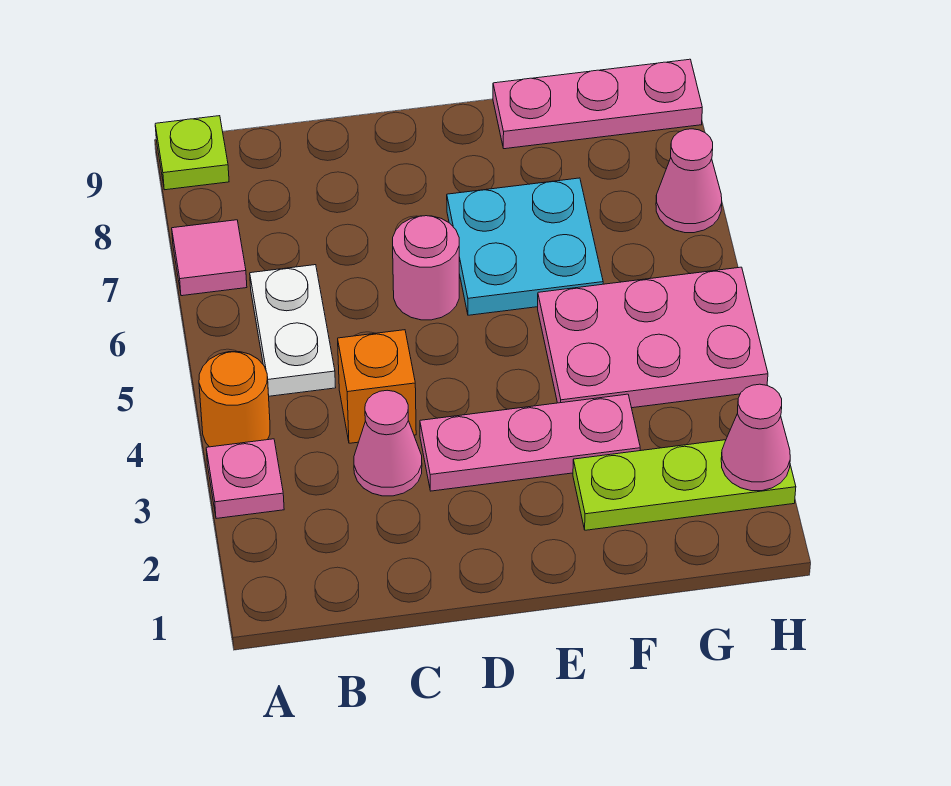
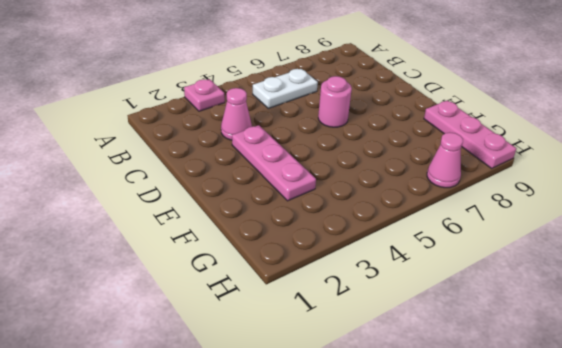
none -> orange 1x1 round brick [199,352,270,447]
none -> pink 1x1 tile [172,220,247,296]
none -> lime 1x1 plate [155,116,229,190]

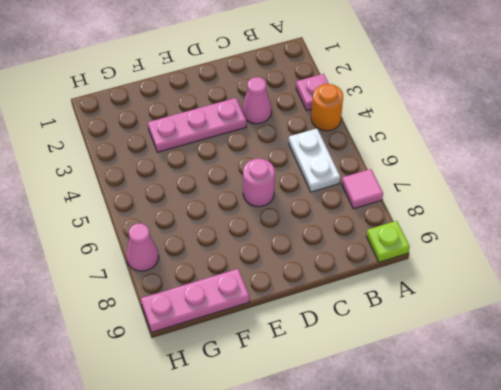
none -> orange 1x1 brick [338,330,416,443]
none -> cyan 2x2 plate [447,178,603,315]
none -> lime 1x3 plate [573,440,796,530]

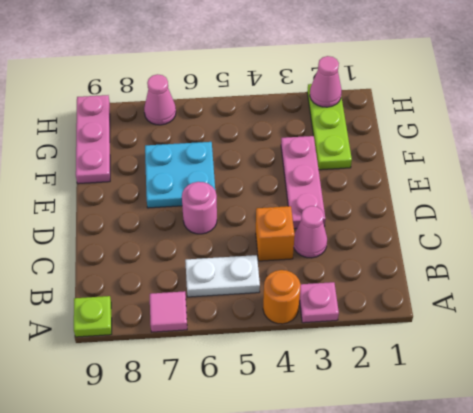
none -> pink 2x3 plate [538,267,768,408]

